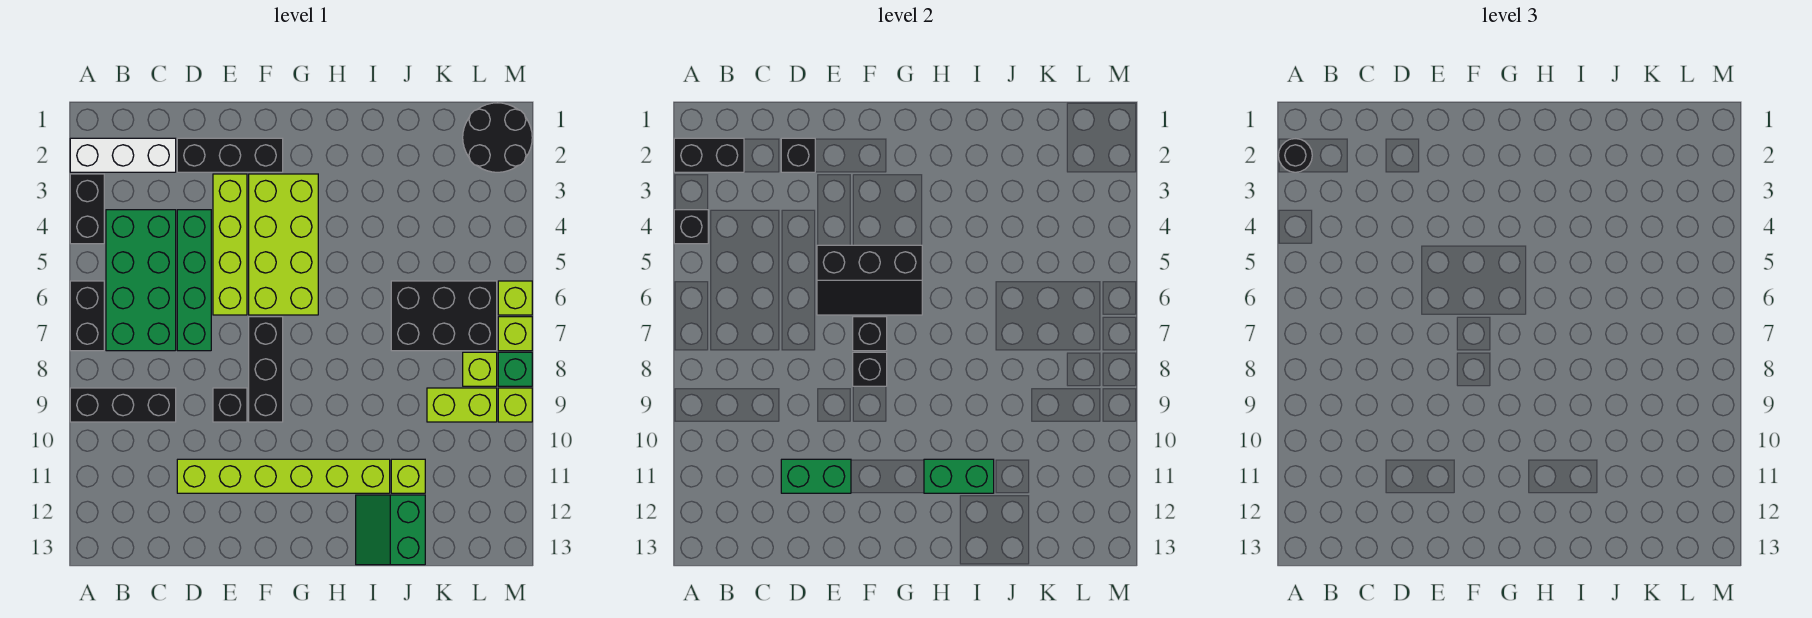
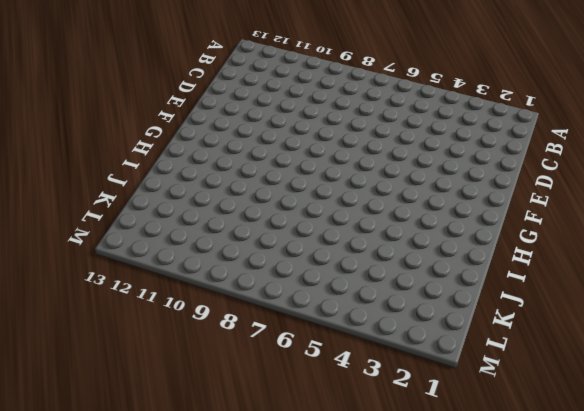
none -> white 1x3 brick [70,138,176,172]
none -> black 1x2 brick [70,174,104,244]
none -> black 1x2 brick [70,281,104,351]
none -> black 1x3 brick [70,388,176,422]

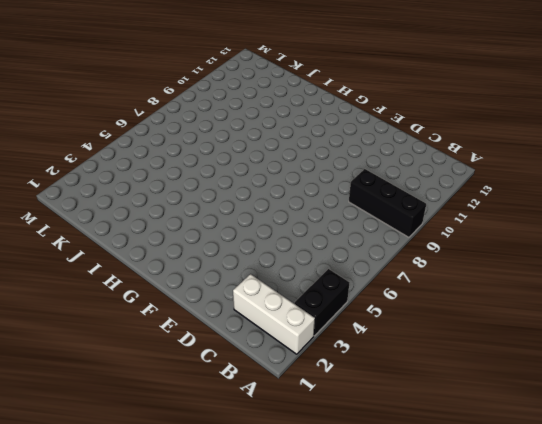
none -> black 1x2 brick [70,281,104,351]
none -> green 2x4 brick [106,210,176,351]
none -> black 1x3 brick [177,138,283,172]
none -> green 1x4 brick [177,210,211,351]

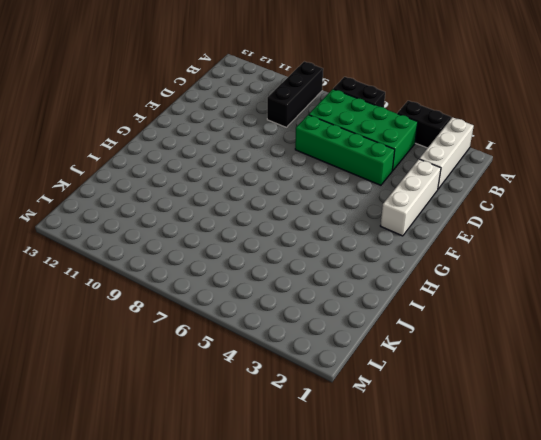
white 1x3 brick [380,159,441,236] -> black 1x3 brick [177,138,283,172]
none -> lime 1x6 brick [177,459,390,493]
none -> lime 1x4 brick [213,174,247,315]
none -> black 1x1 brick [213,388,247,422]
none -> lime 2x4 brick [249,174,318,315]

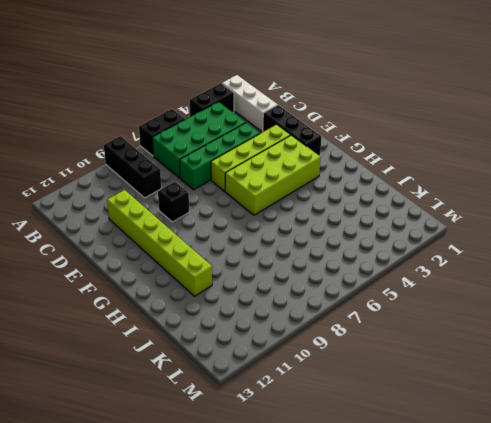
none -> black 1x3 brick [249,317,283,422]
none -> green 2x2 slope [356,495,425,565]
none -> black 2x3 brick [391,281,497,351]
none -> lime 1x1 brick [391,459,425,493]

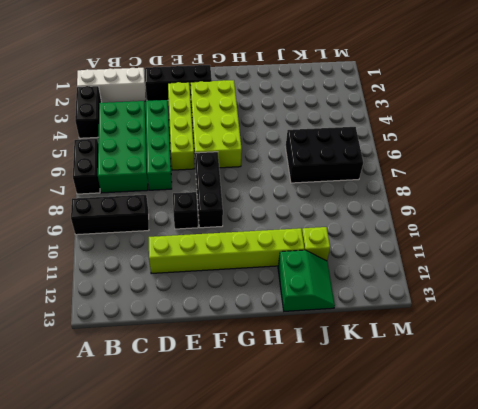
green 2x2 slope [278,250,335,311] -> green 2x2 slope turned to [356,495,425,565]
none -> lime 1x2 brick [427,388,497,422]
none -> black 2x2 round brick [463,103,532,172]
none -> lime 1x1 brick [463,352,497,386]
none -> lime 1x1 brick [498,281,532,315]

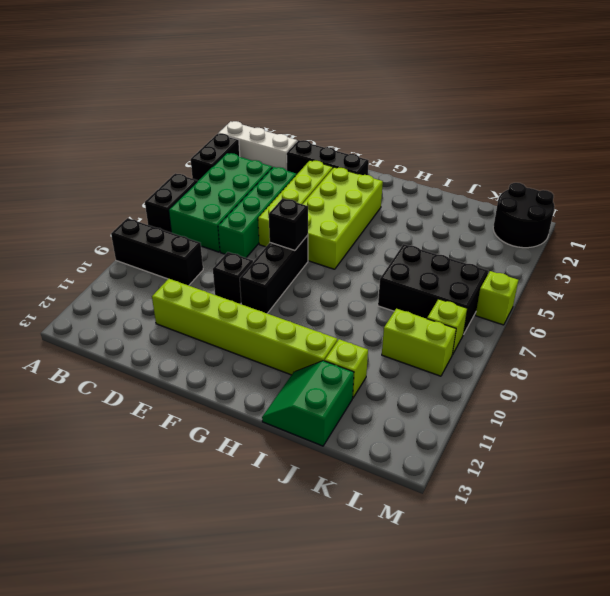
none -> lime 1x1 brick [498,317,532,351]
none -> green 1x1 brick [498,352,532,386]
none -> lime 1x1 brick [498,388,532,422]
none -> black 1x2 brick [674,138,744,172]

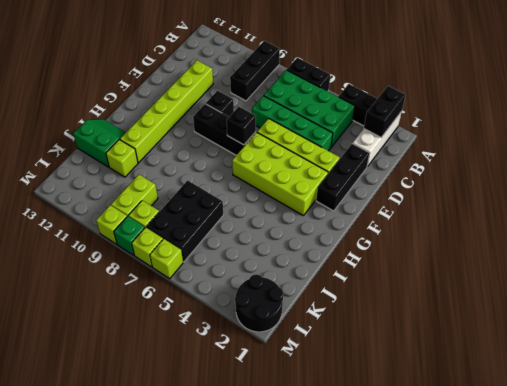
none -> black 1x1 brick [674,210,708,244]
none -> black 1x1 brick [781,138,815,172]
none -> green 1x2 brick [781,459,851,493]
none -> black 2x3 slope [817,245,922,315]

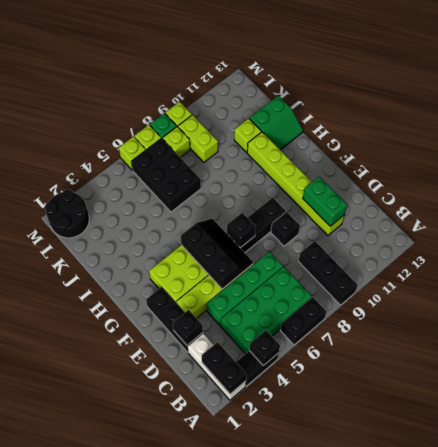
none -> black 1x1 brick [853,352,887,386]
none -> green 1x2 brick [924,459,994,493]
none -> black 1x1 round brick [1278,139,1312,172]

